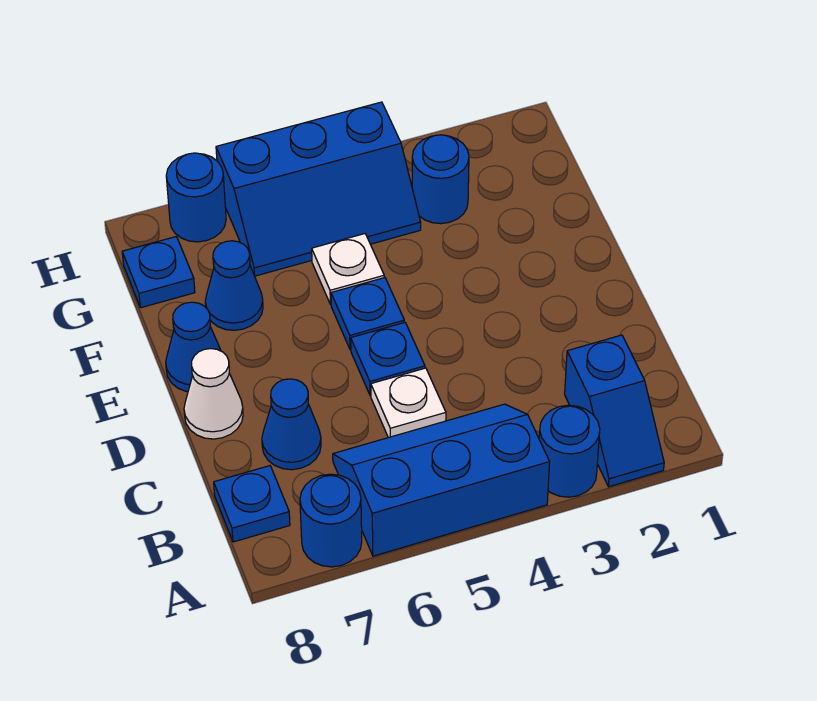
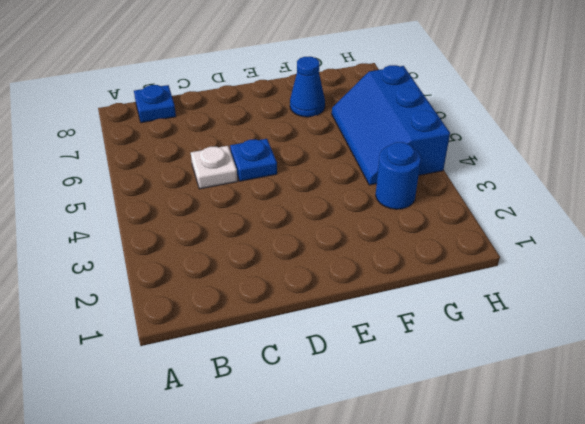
none -> blue 1x2 slope [565,335,664,487]
none -> blue 1x1 round brick [539,405,600,497]
none -> blue 2x3 slope [333,404,550,556]

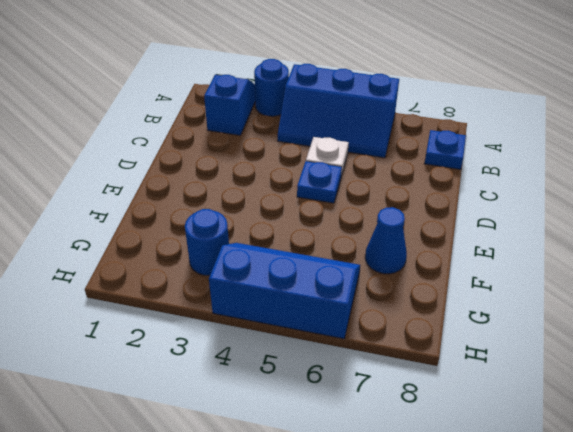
none -> blue 1x1 round brick [300,474,362,567]
none -> blue 1x1 cone [262,379,321,470]
none -> white 1x1 cone [184,349,243,439]

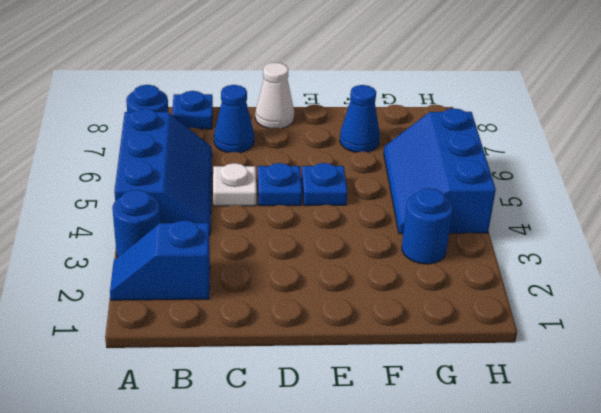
none -> blue 1x1 cone [166,302,221,392]
none -> white 1x1 plate [312,234,384,305]
none -> blue 1x1 plate [122,237,195,308]

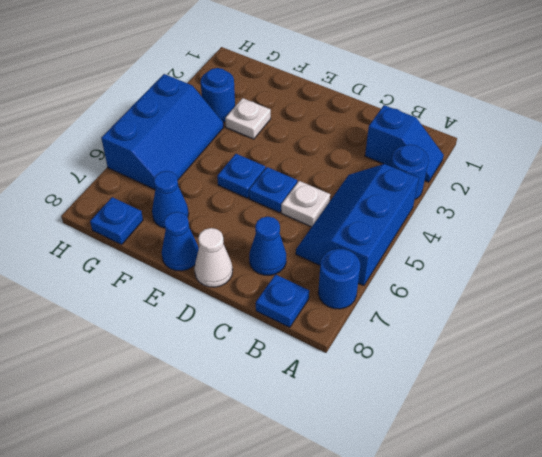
white 1x1 plate [225,98,271,139] -> white 1x1 plate moved to [312,234,384,305]
none -> blue 1x1 round brick [166,153,226,242]

